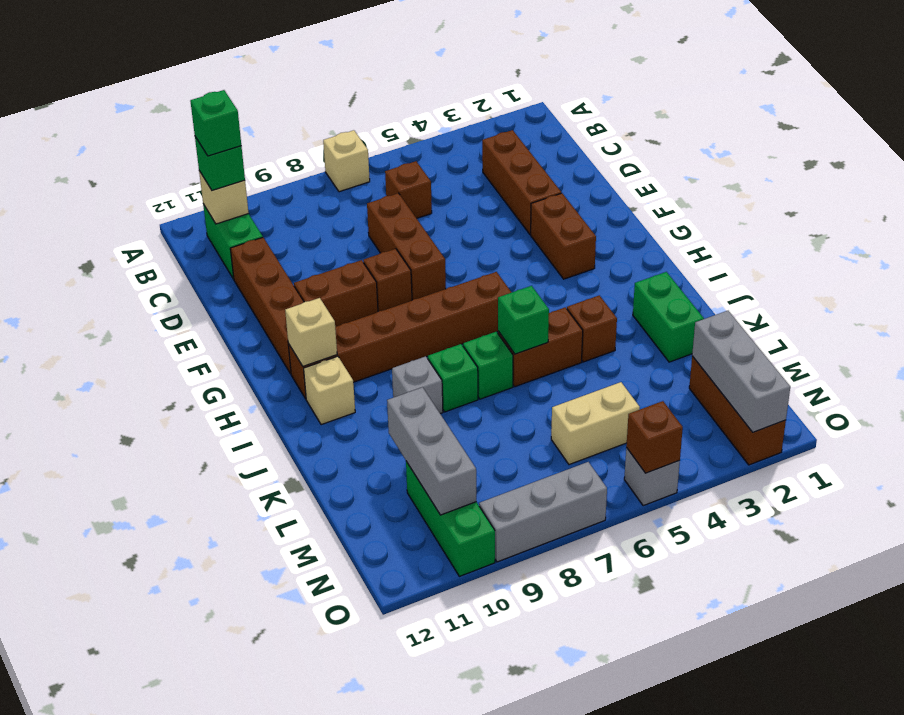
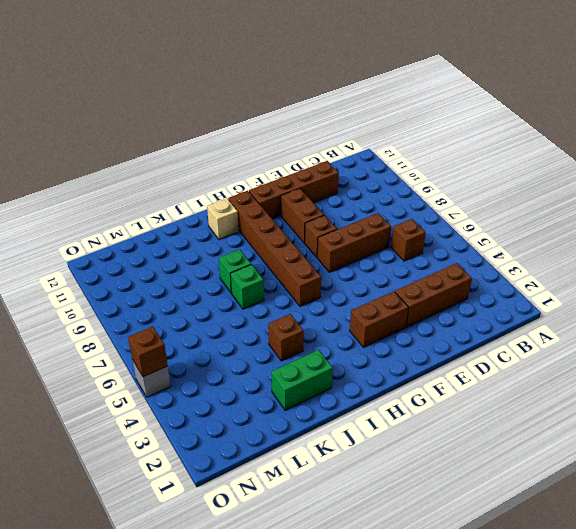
none -> tan 1x1 brick [323,130,370,192]
none -> green 1x2 brick [203,204,263,279]
none -> brown 1x2 brick [498,307,583,387]
none -> grey 1x1 brick [392,356,443,414]

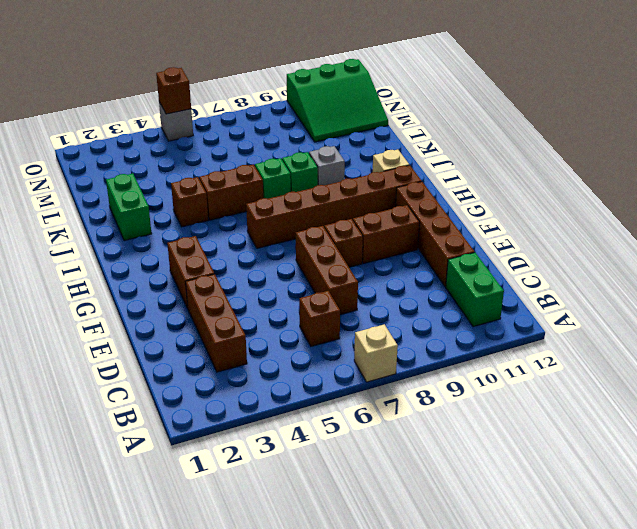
green 3x3 slope [287,59,388,142] -> green 1x3 brick [406,461,495,576]
none -> brown 1x3 brick [689,356,786,465]
none -> tan 1x2 brick [551,382,640,465]
none -> grey 1x3 brick [479,462,607,562]
none -> tan 1x1 brick [199,171,249,224]

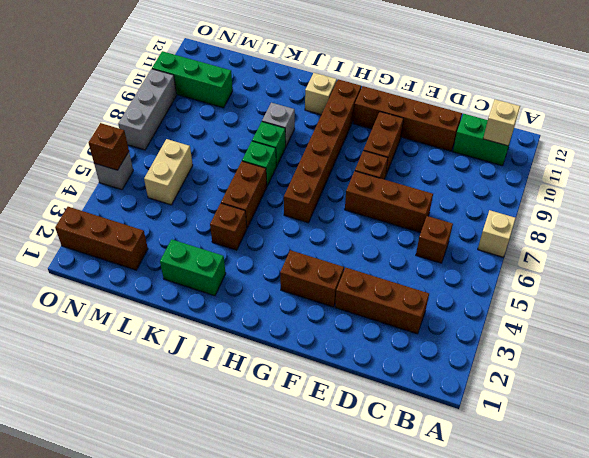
none -> tan 1x1 brick [285,298,337,366]
none -> green 1x1 brick [498,286,549,354]
none -> grey 1x3 brick [387,387,476,515]
none -> grey 1x3 brick [692,311,790,432]

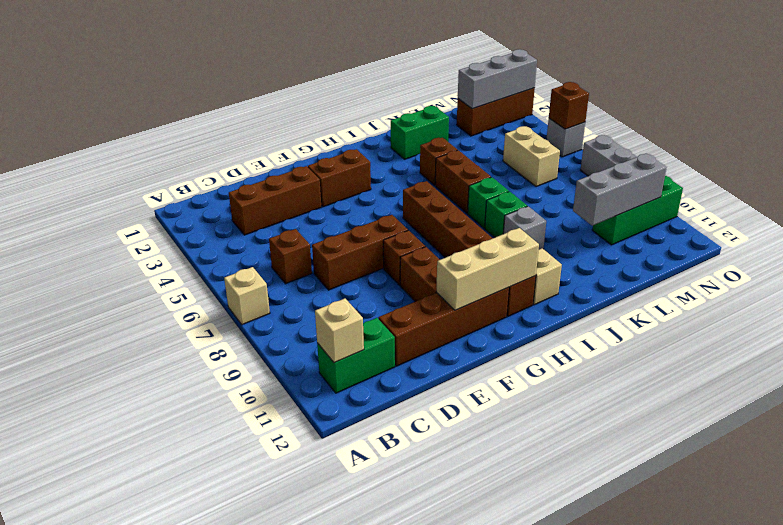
tan 1x3 brick [436,228,539,310] -> tan 1x1 brick [285,298,337,366]
none -> green 1x1 brick [498,286,549,354]
none -> green 1x1 brick [195,137,245,191]
none -> green 1x1 brick [190,90,241,156]

